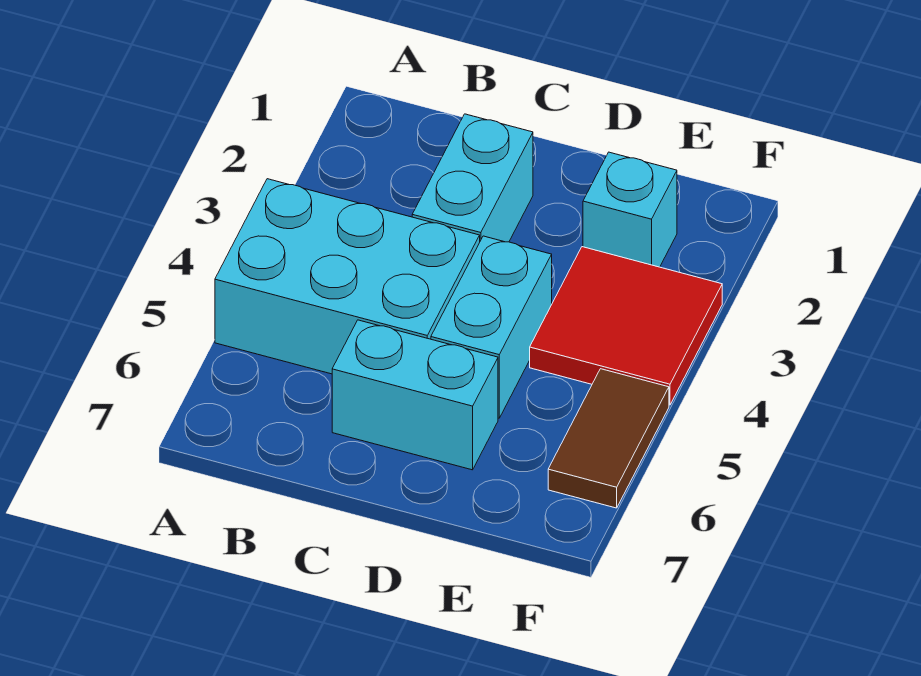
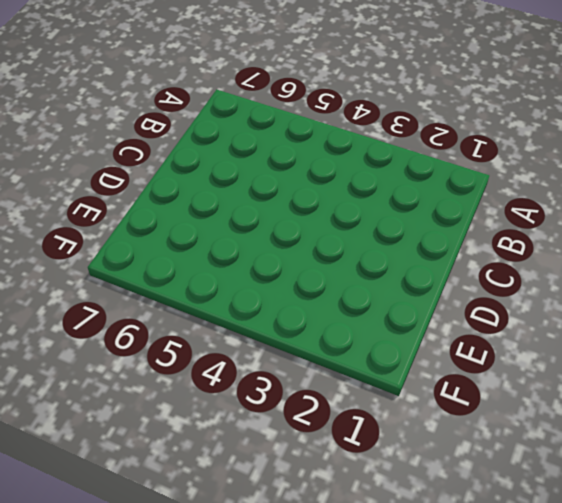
none -> cyan 2x3 brick [215,179,480,374]
none -> cyan 1x2 brick [412,114,533,242]

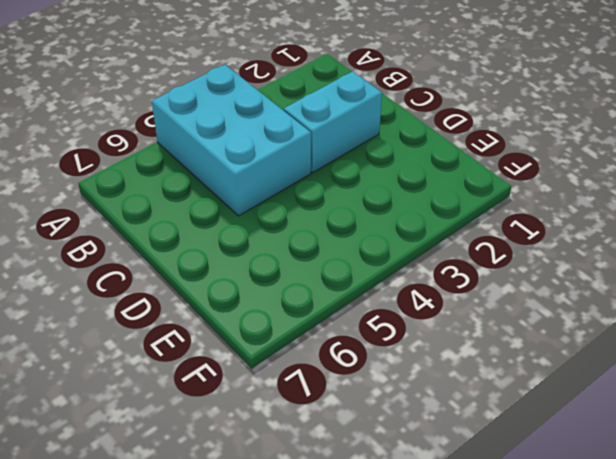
none -> cyan 1x2 brick [332,320,498,470]
none -> cyan 1x2 brick [431,236,552,418]

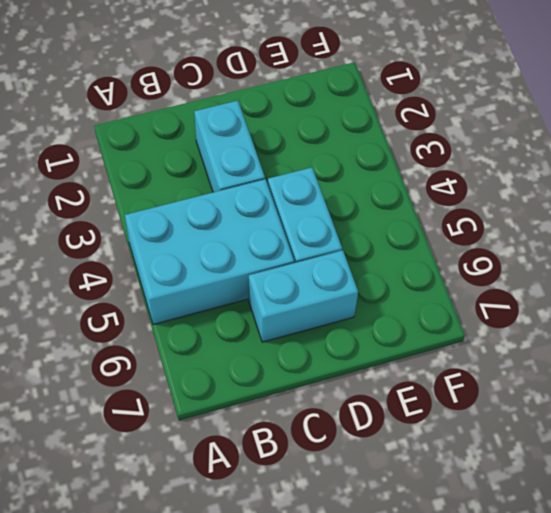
none -> cyan 1x1 brick [583,152,677,267]
none -> red 2x2 tile [530,247,722,405]

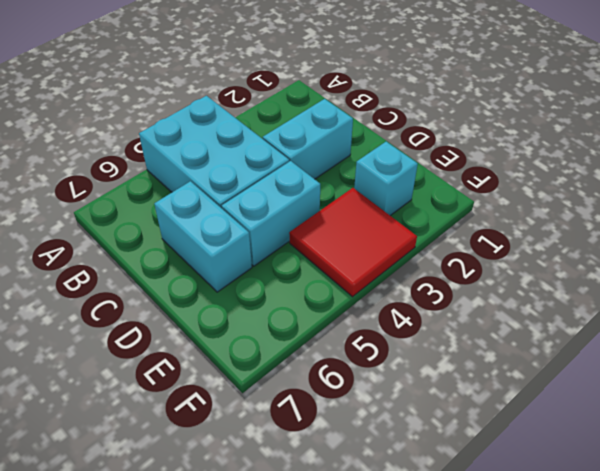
none -> brown 1x2 tile [548,369,669,508]

